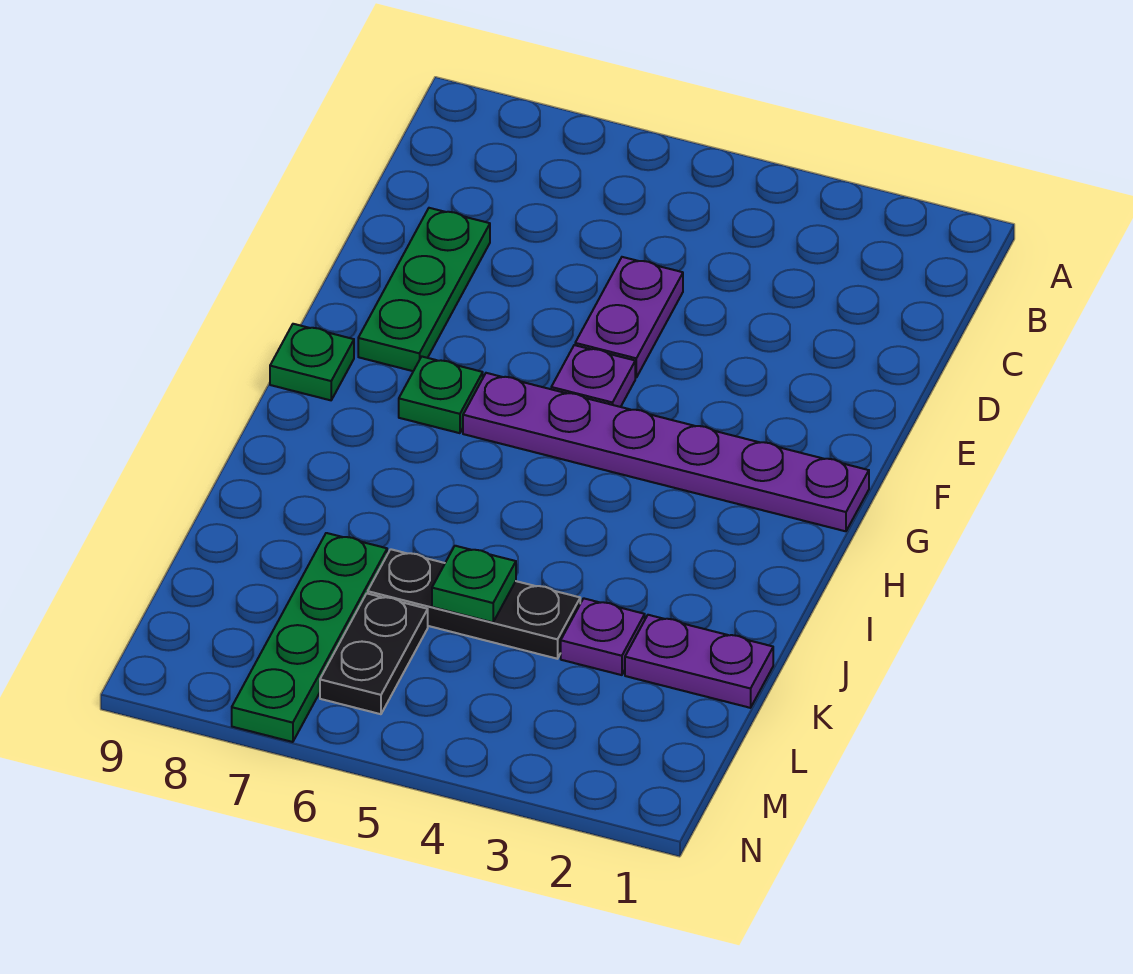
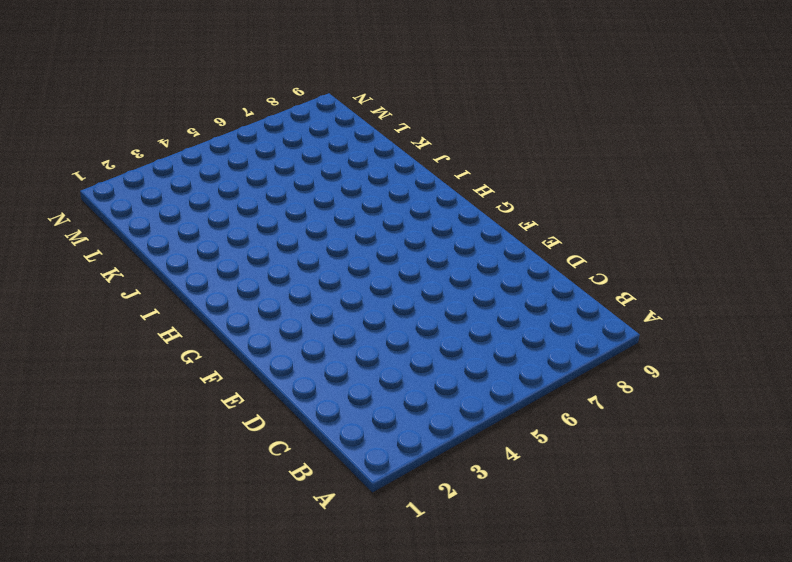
none -> purple 1x2 plate [575,257,683,378]
none -> green 1x3 plate [358,208,490,371]
none -> purple 1x1 plate [551,345,635,407]

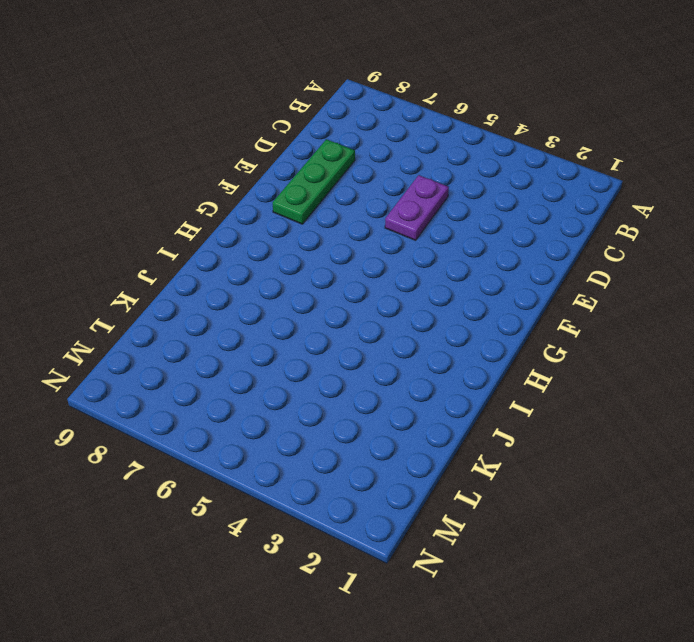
none -> purple 1x1 plate [551,345,635,407]
none -> purple 1x6 plate [463,373,869,531]
none -> green 1x1 plate [399,357,483,433]

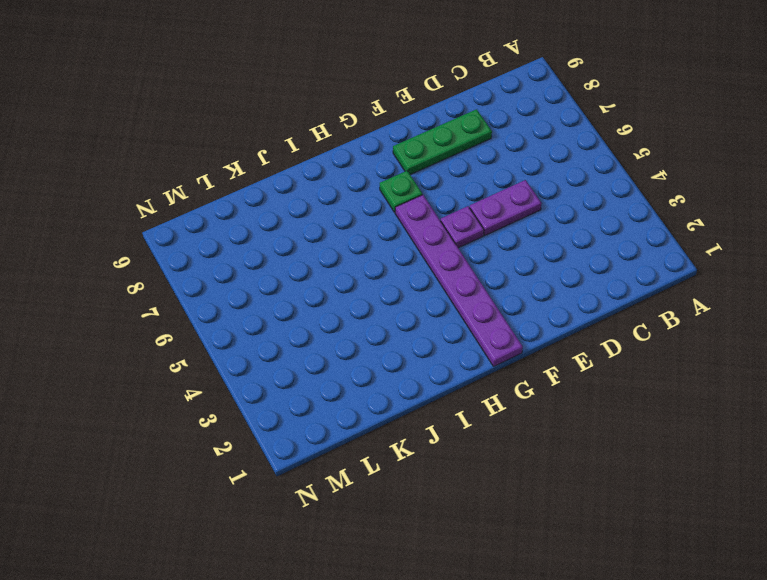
none -> green 1x1 plate [270,324,354,400]
none -> purple 1x2 plate [625,615,773,708]
none -> purple 1x1 plate [561,598,645,675]

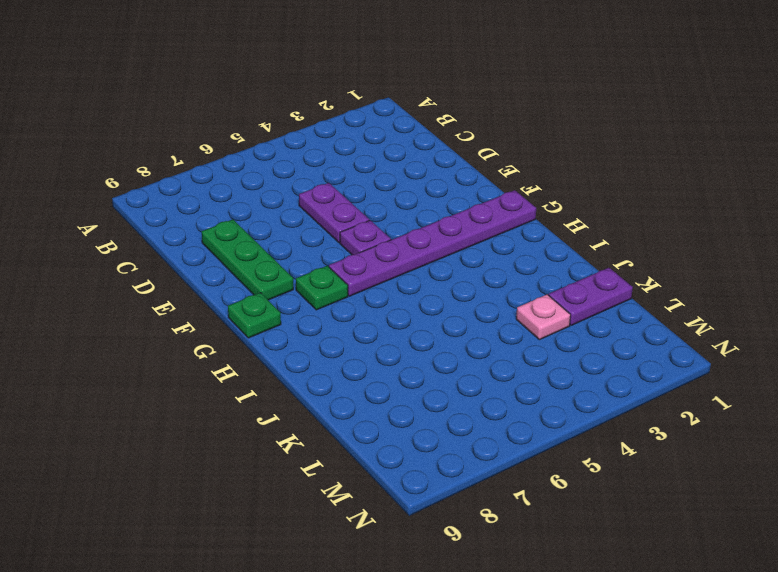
pink 1x1 plate [516,295,571,340] -> purple 1x1 plate [561,598,645,675]
none -> black 1x3 plate [368,549,580,659]
none -> green 1x4 plate [232,533,387,742]
none -> black 1x2 plate [320,593,428,714]

